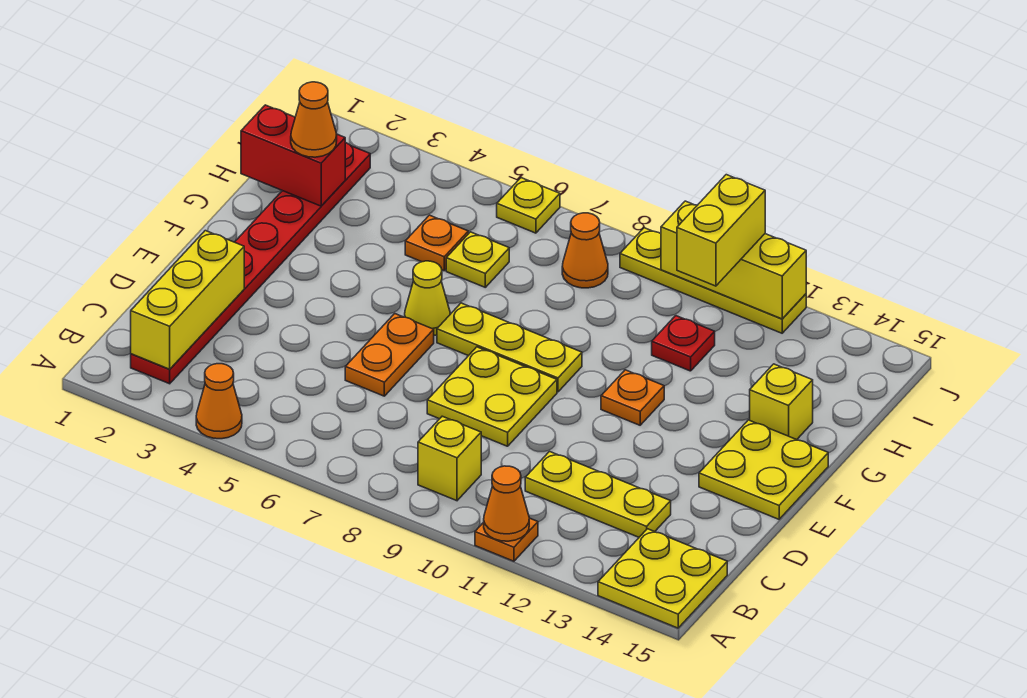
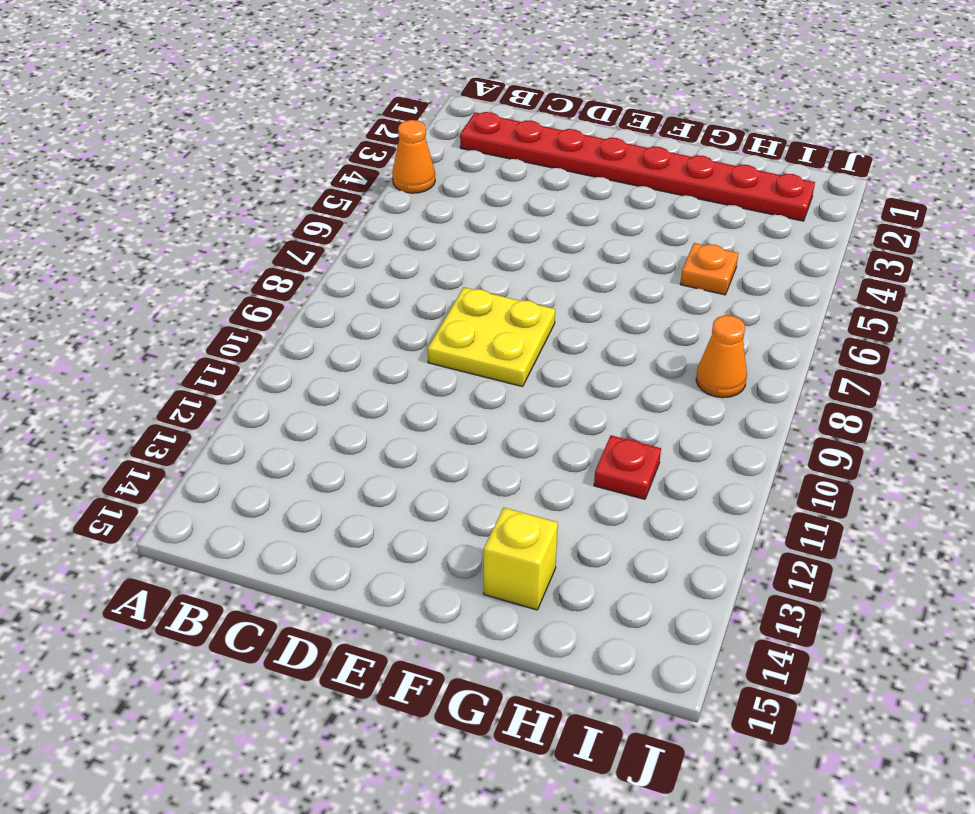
none -> orange 1x1 plate [475,518,538,561]
none -> yellow 2x2 plate [598,529,727,628]
none -> yellow 1x1 brick [418,416,481,501]

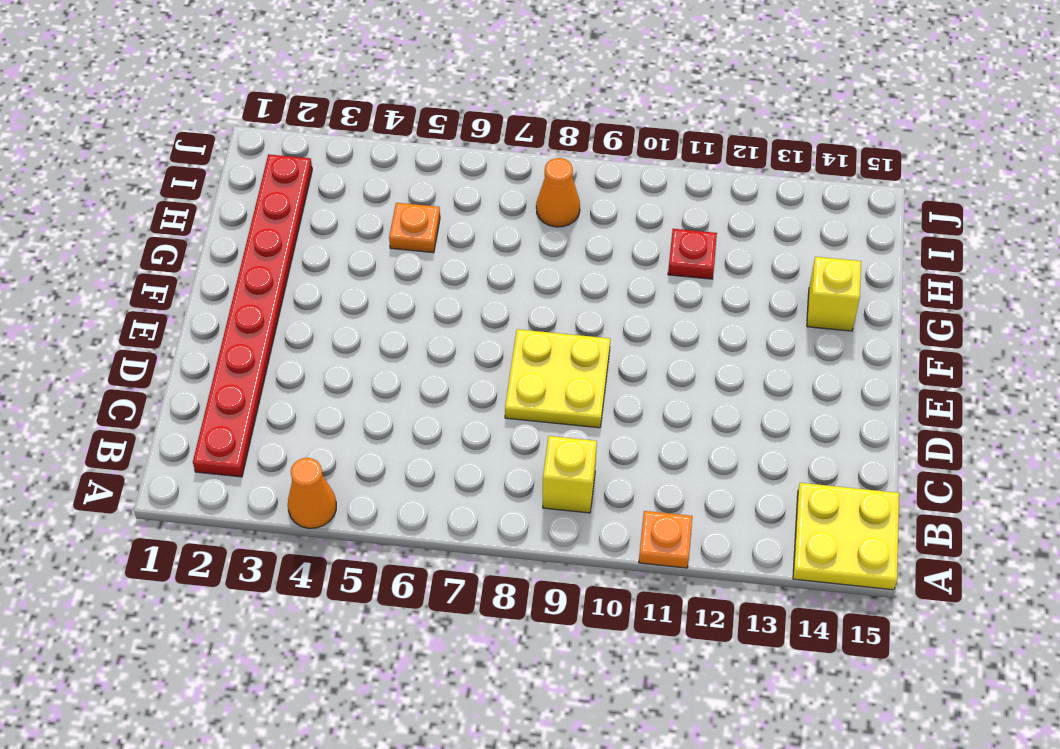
none -> yellow 1x3 plate [525,452,671,537]
none -> orange 1x2 plate [345,314,434,396]
none -> yellow 2x2 plate [699,420,828,519]

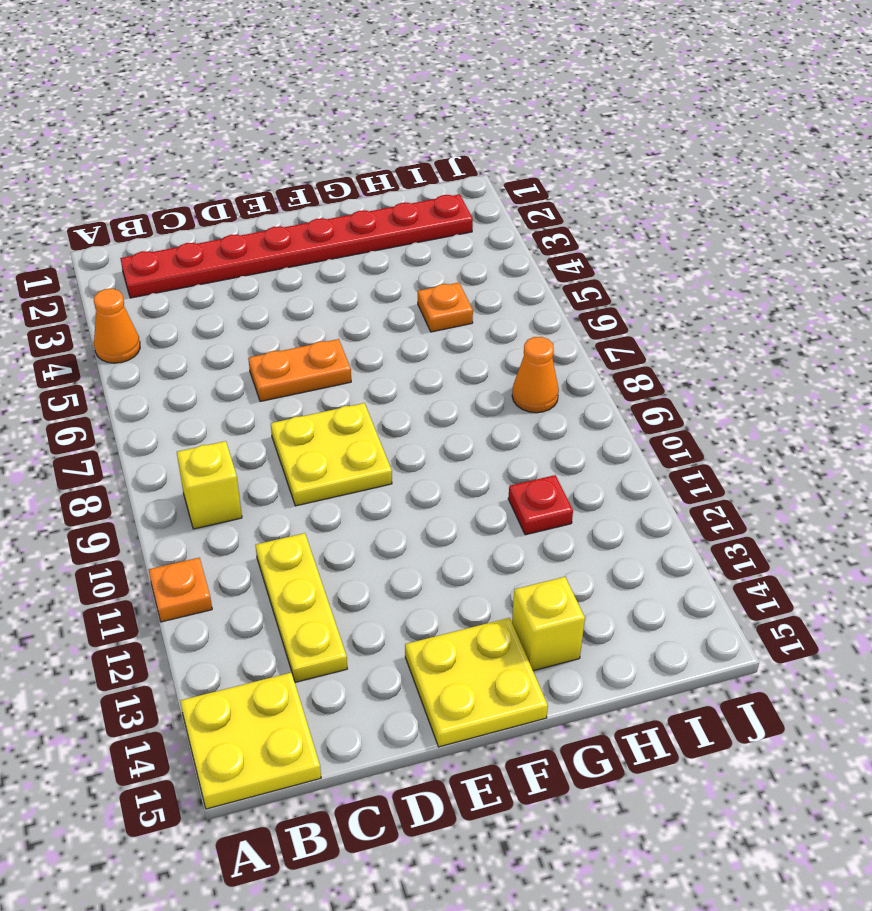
none -> yellow 1x1 cone [405,261,450,335]
none -> yellow 1x3 plate [437,303,582,392]
none -> orange 1x1 plate [601,370,664,425]

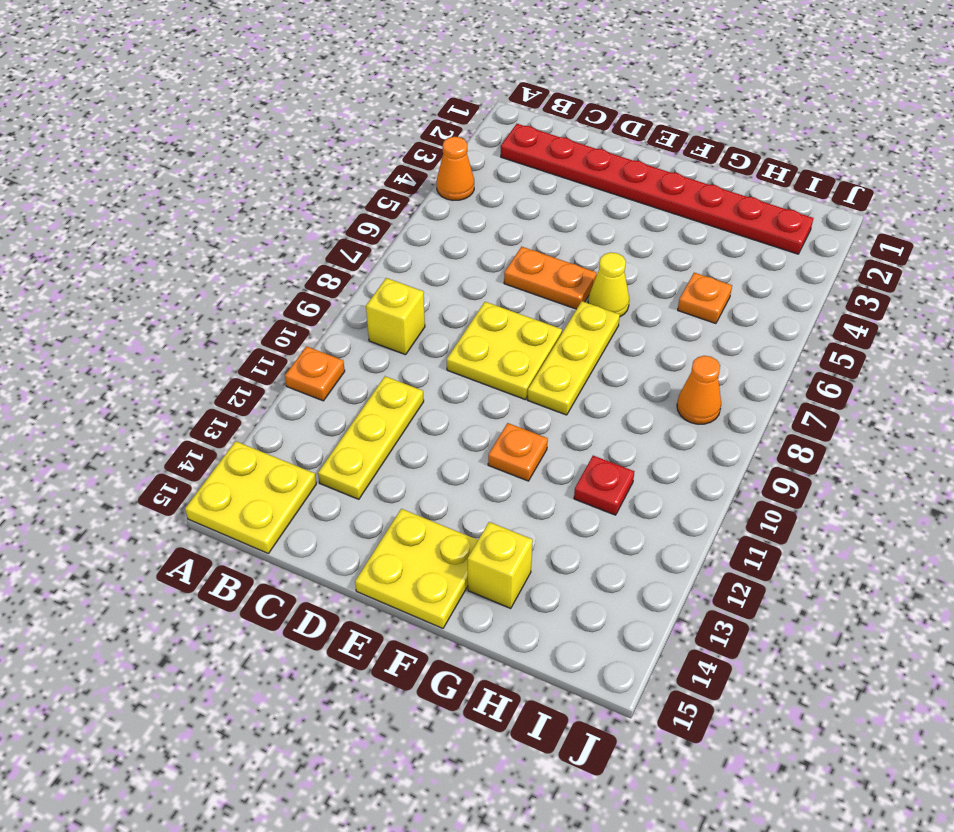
none -> yellow 1x1 plate [446,232,509,287]
none -> yellow 1x1 plate [497,178,560,233]
none -> yellow 1x4 plate [620,228,806,333]

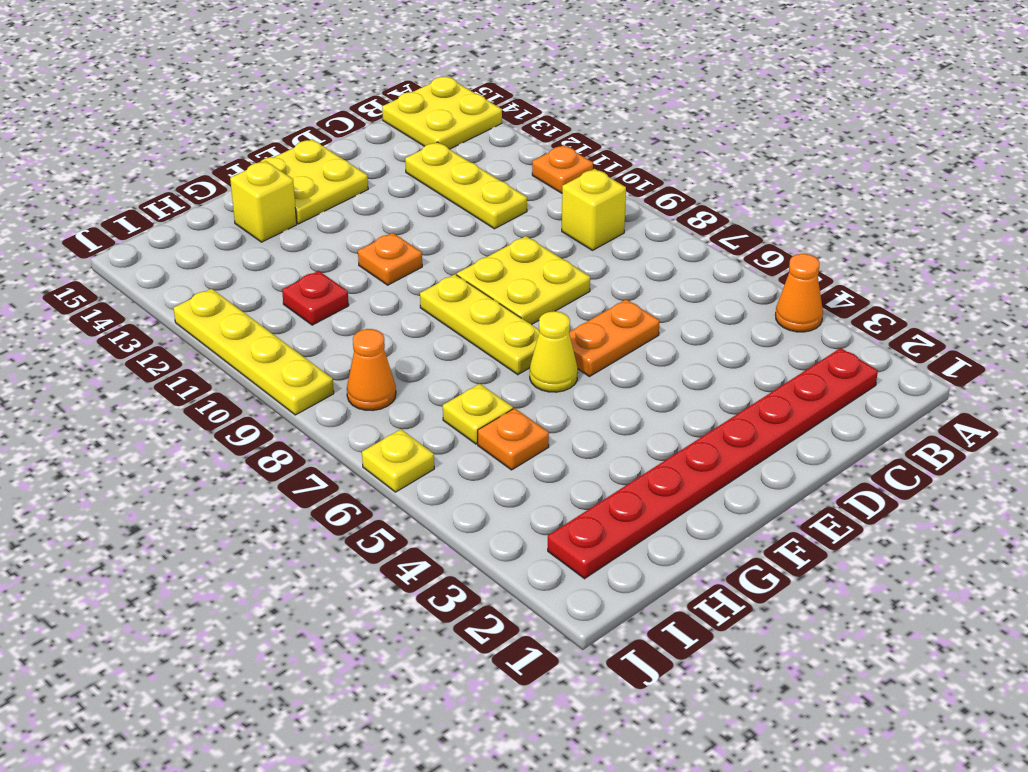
none -> orange 1x1 cone [484,466,529,541]
none -> yellow 1x3 brick [131,231,244,369]
none -> red 1x2 brick [241,105,345,206]

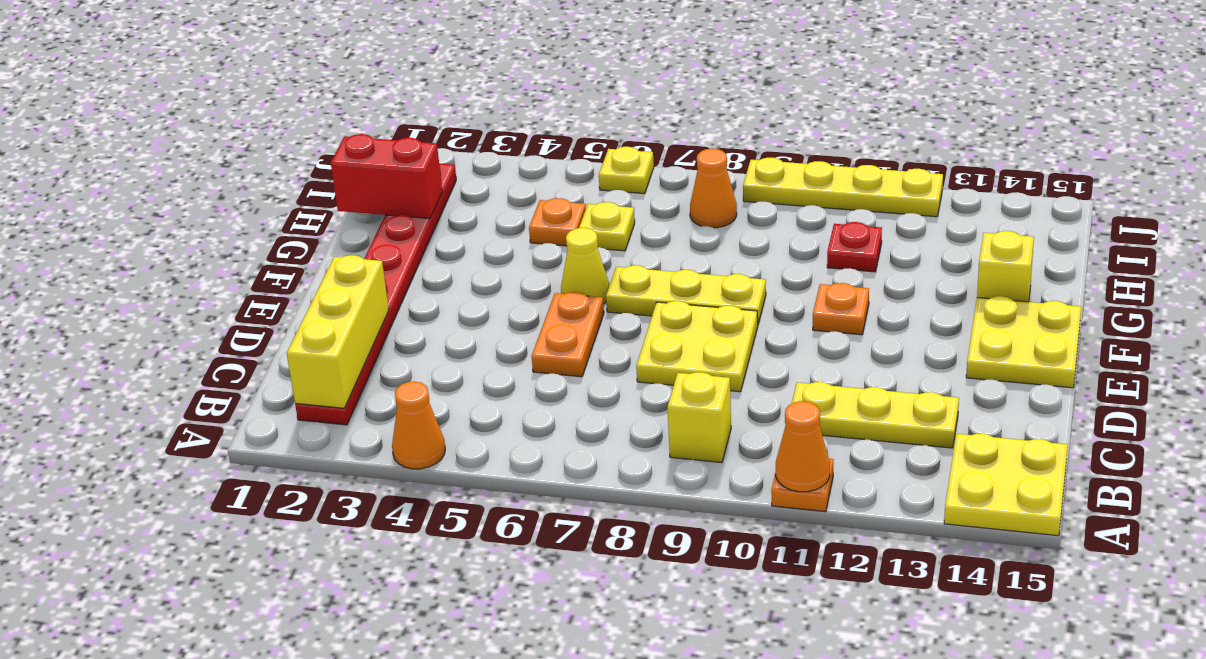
none -> yellow 1x3 brick [661,201,806,319]
none -> orange 1x1 cone [291,82,337,157]
none -> yellow 1x2 brick [677,175,765,286]

